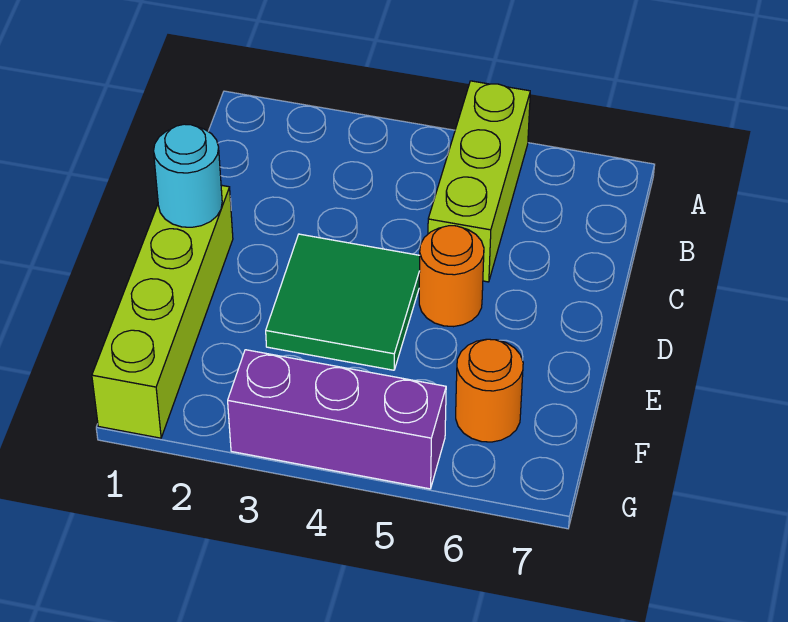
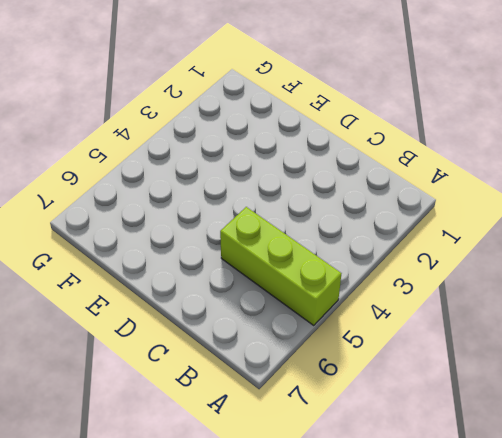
none -> lime 1x4 brick [92,185,233,438]
none -> green 2x2 tile [266,234,420,370]

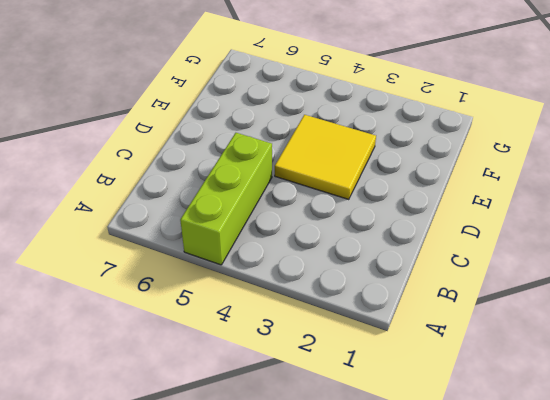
yellow 2x2 tile [275,115,376,199] -> green 2x2 tile [266,234,420,370]
none -> lime 1x4 brick [92,185,233,438]
none -> orange 1x1 round brick [419,226,484,327]

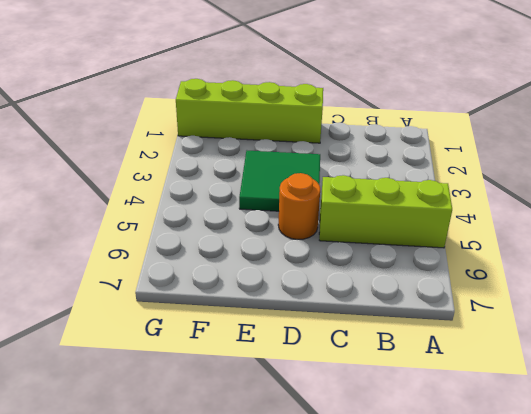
none -> orange 1x1 round brick [456,339,523,442]
none -> purple 1x3 brick [228,350,446,489]

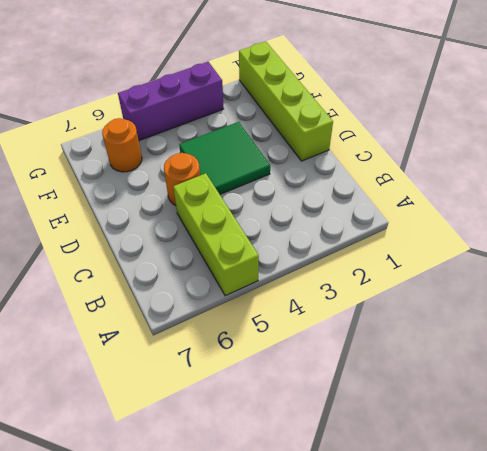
none -> cyan 1x1 round brick [154,124,222,227]

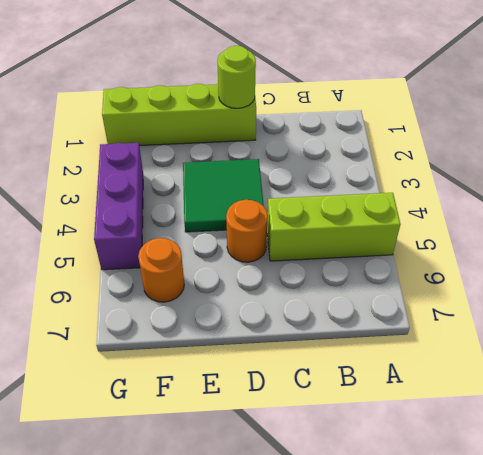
lime 1x1 round brick [217,46,256,108] -> cyan 1x1 round brick [154,124,222,227]

